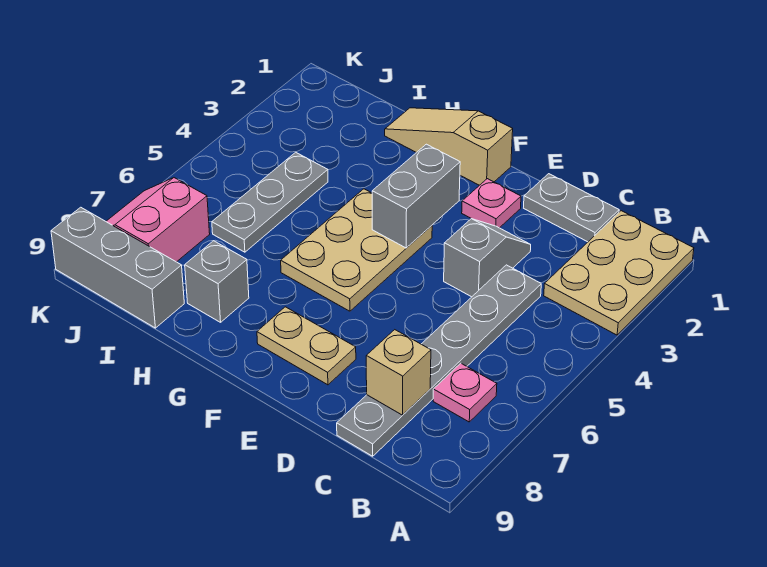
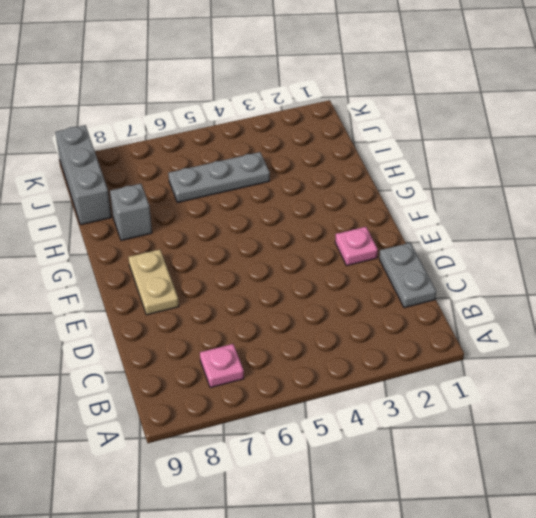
none -> tan 2x3 plate [544,211,694,335]
none -> grey 1x6 plate [337,265,541,456]
none -> grey 1x2 slope [444,219,531,297]

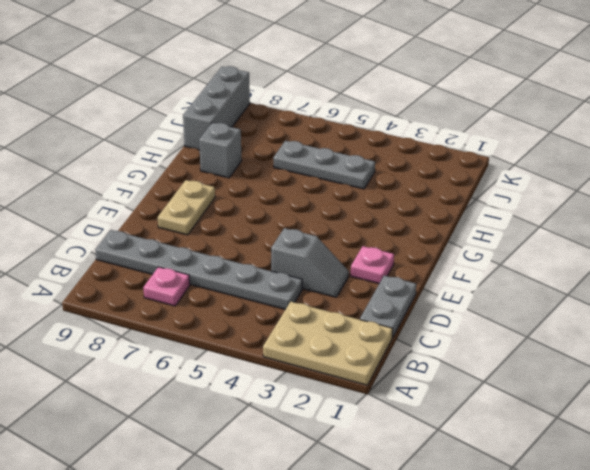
none -> tan 1x3 slope [385,108,513,185]
none -> tan 2x3 plate [281,189,432,311]
none -> pink 2x2 slope [106,178,210,262]

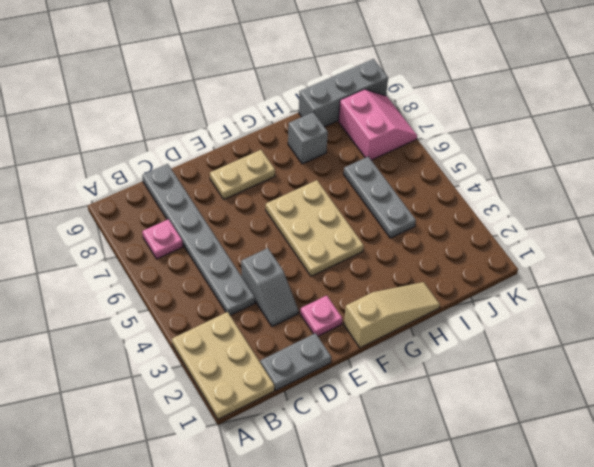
none -> tan 1x1 brick [366,330,431,415]
none -> grey 1x2 brick [372,144,460,248]

